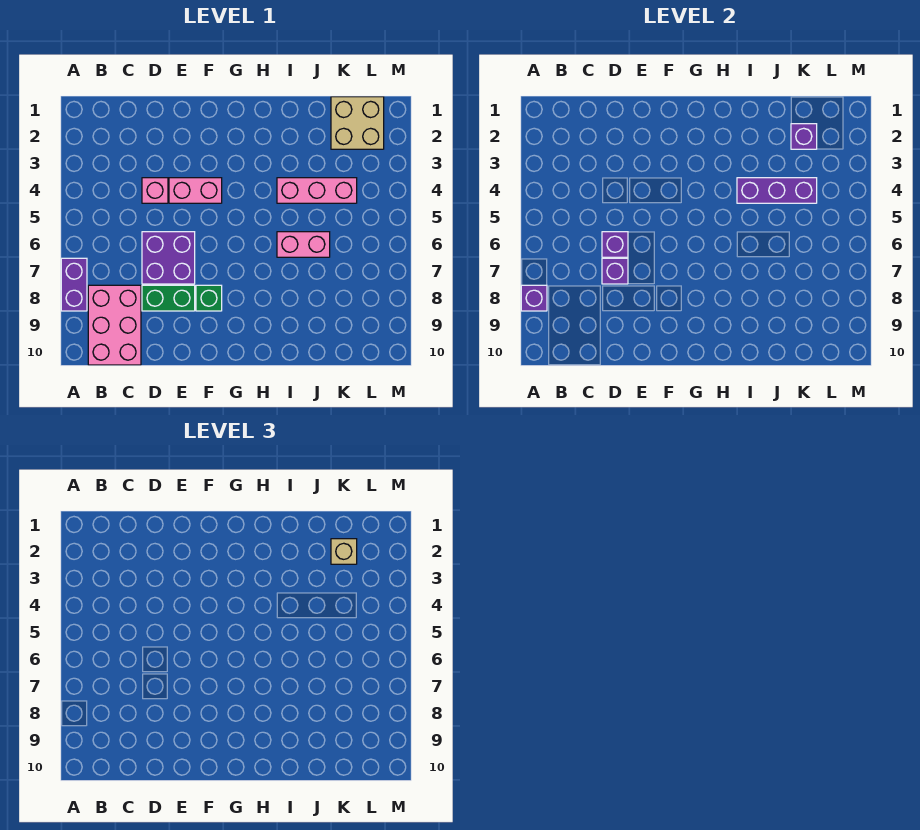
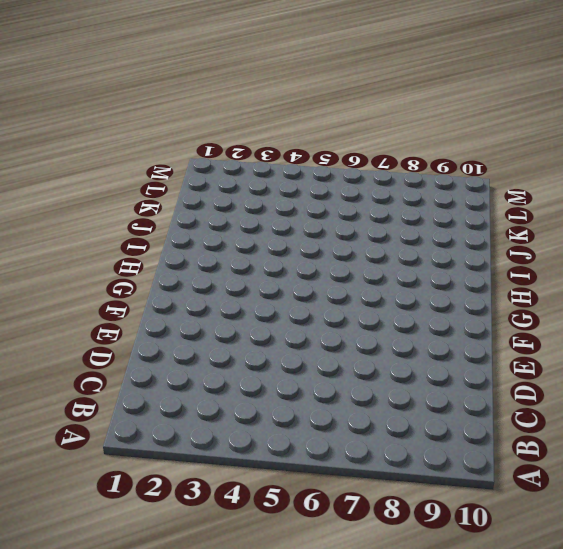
none -> purple 1x2 brick [61,258,87,311]
none -> pink 2x3 brick [88,285,141,365]
none -> pink 1x1 brick [142,178,168,203]

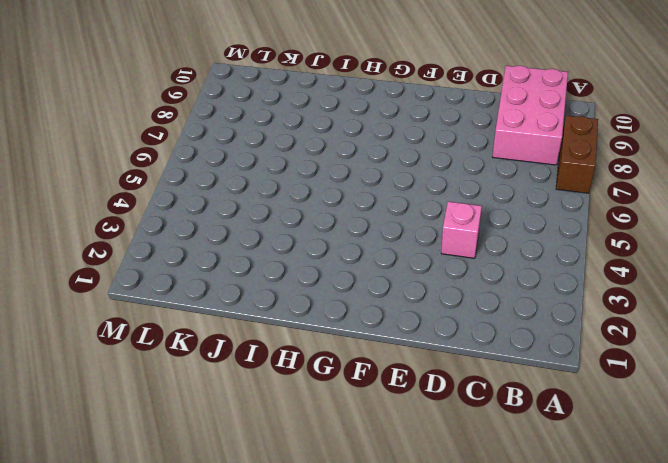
brown 1x2 brick [556,116,598,193] -> purple 1x2 brick [61,258,87,311]
none -> purple 2x2 brick [142,232,195,284]
none -> green 1x2 brick [142,285,195,311]
none -> pink 1x2 brick [169,178,222,203]

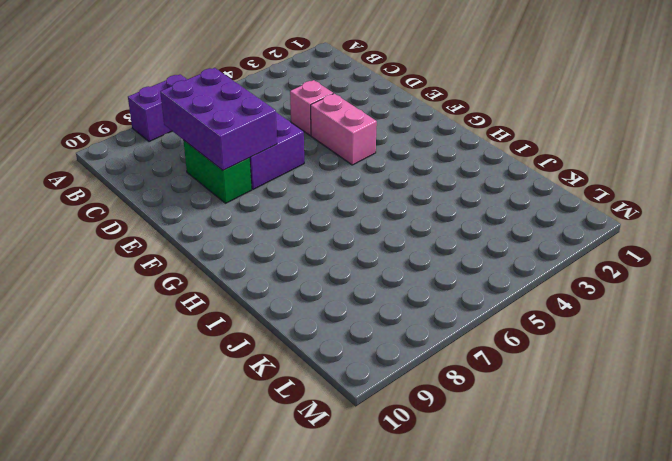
purple 2x3 brick [160,68,277,170] -> purple 1x1 brick [602,258,628,284]
none -> pink 2x3 brick [88,285,141,365]
none -> green 1x1 brick [196,285,222,311]
none -> pink 1x3 brick [277,178,357,203]

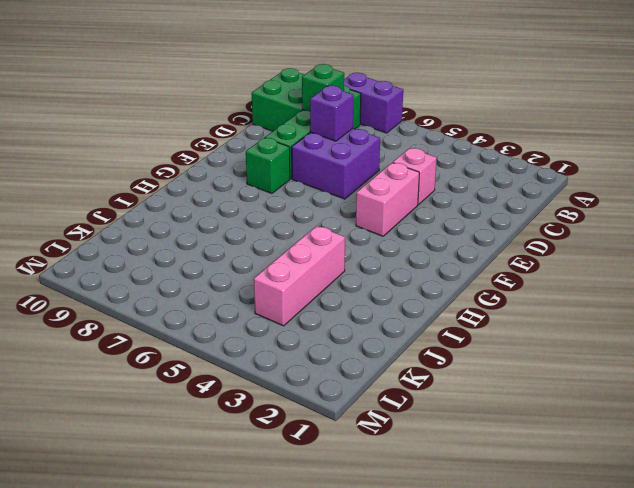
green 2x3 brick [252,68,361,131] -> pink 2x3 brick [88,285,141,365]
green 1x1 brick [302,64,344,111] -> none
none -> pink 1x2 brick [277,232,330,257]
none -> tan 2x2 brick [331,97,384,149]
none -> purple 1x1 brick [521,285,547,311]

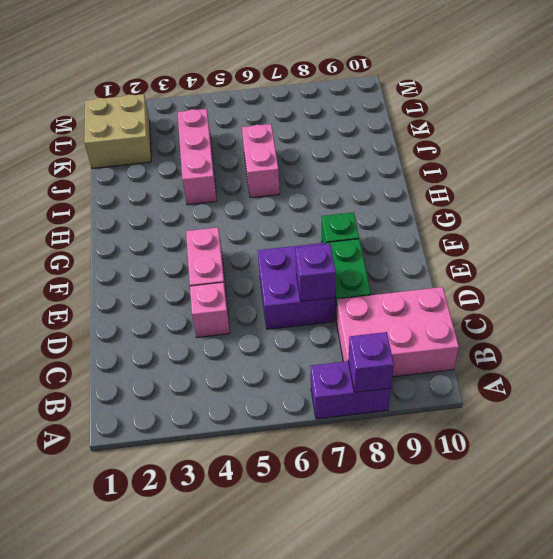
none -> purple 1x1 brick [602,232,628,257]
none -> purple 1x3 brick [737,178,817,203]
none -> purple 1x1 brick [791,124,817,149]

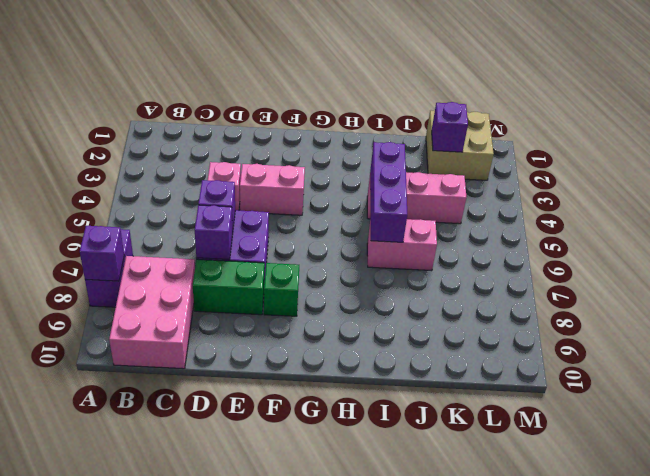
purple 1x3 brick [370,142,407,242] -> purple 1x3 brick turned to [737,178,817,203]
none -> tan 1x1 brick [331,539,357,564]

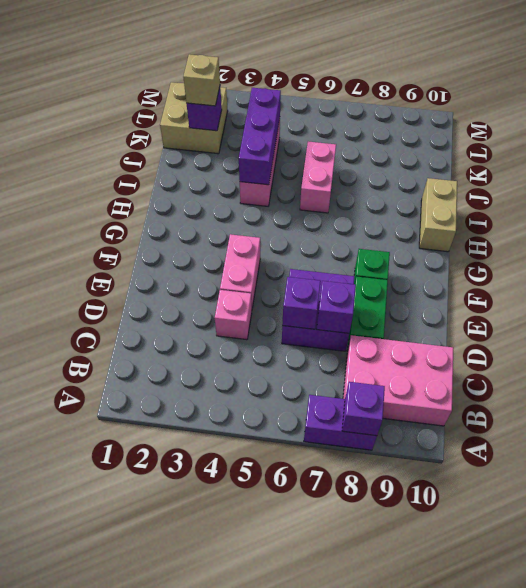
tan 1x2 brick [419,178,457,252] -> none

